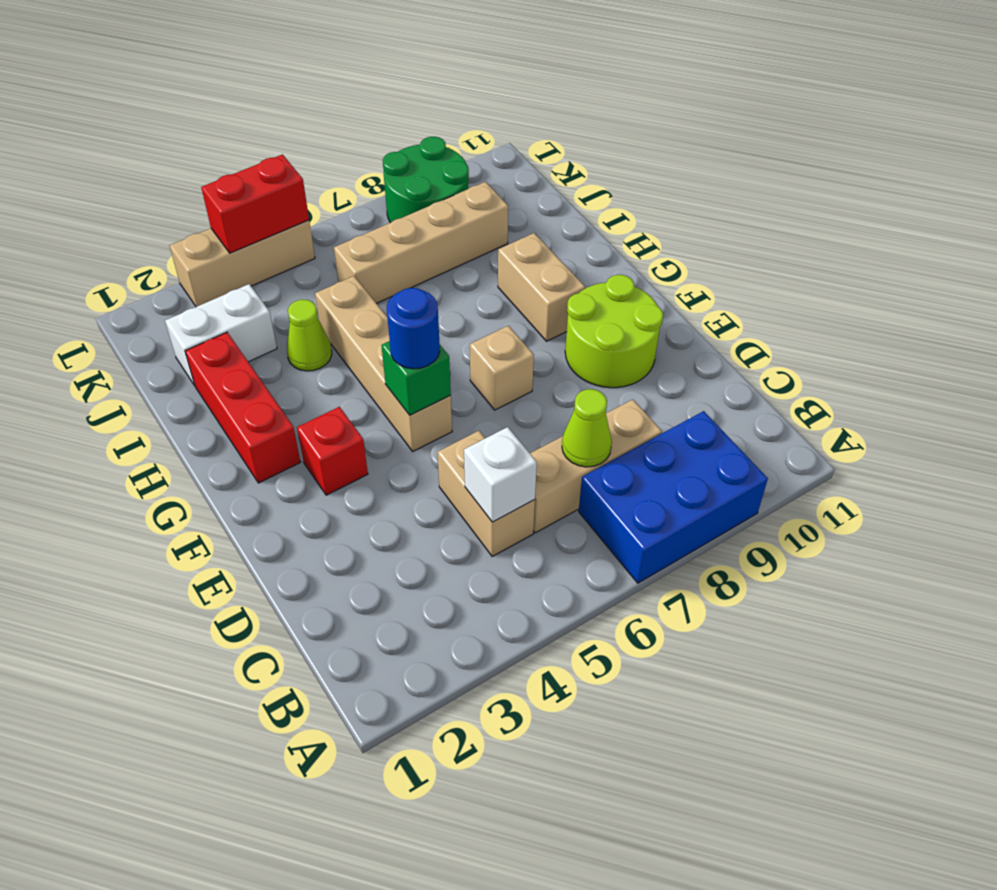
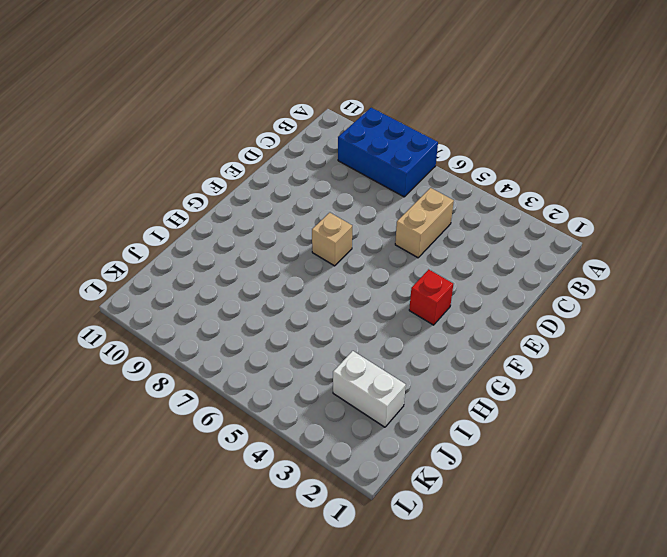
none -> tan 1x3 brick [530,400,662,533]
none -> lime 2x2 round brick [565,275,663,388]
none -> tan 1x4 brick [315,276,452,451]

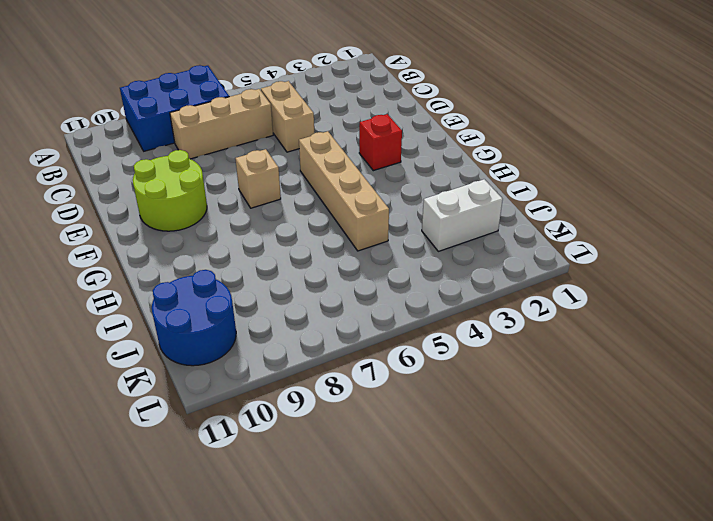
blue 2x2 round brick [152,270,236,366] -> none
none -> red 1x3 brick [185,332,300,483]
none -> tan 1x2 brick [498,233,585,341]
none -> lime 1x1 cone [287,300,332,371]

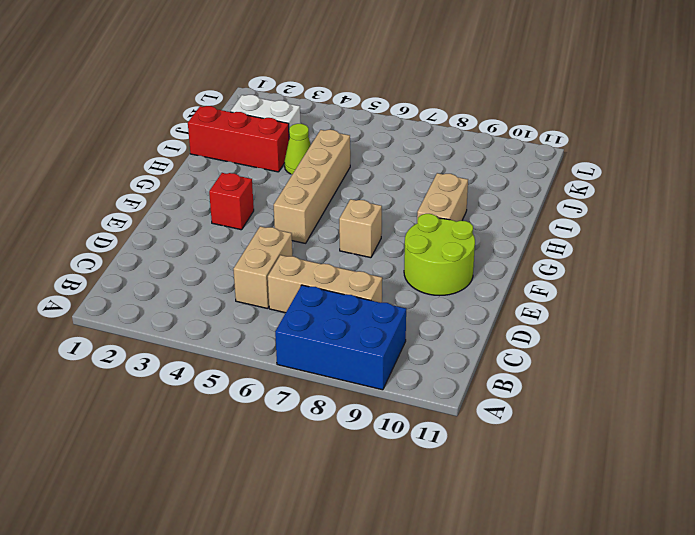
red 1x3 brick [188,106,289,172] -> red 1x3 brick turned to [185,332,300,483]
none -> tan 1x4 brick [334,182,508,303]
none -> green 2x2 round brick [383,137,469,223]
none -> tan 1x3 brick [170,220,315,307]

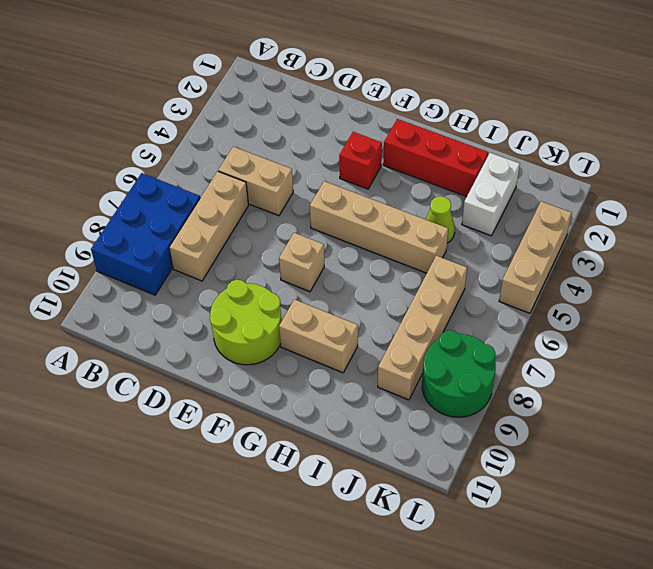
none -> white 1x1 brick [464,427,537,522]
none -> lime 1x1 cone [562,389,612,467]
none -> green 1x1 brick [381,341,451,415]

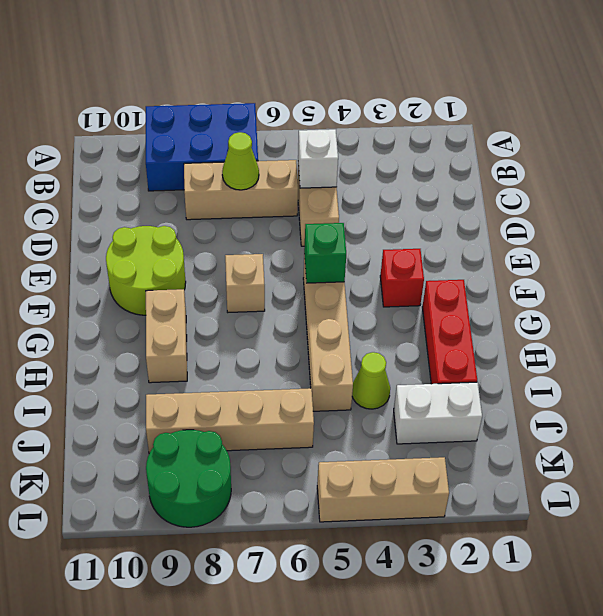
none -> red 1x2 brick [201,155,309,253]
none -> blue 1x1 round brick [387,288,440,369]

